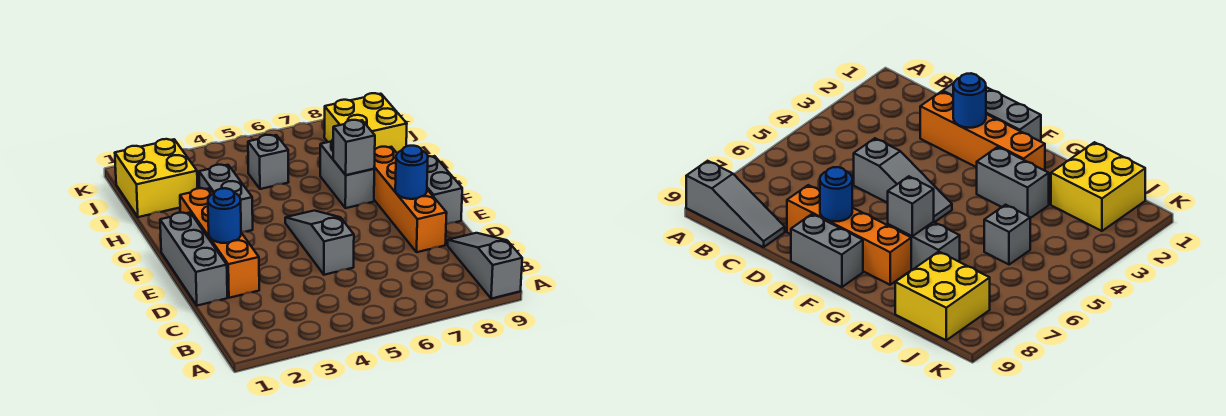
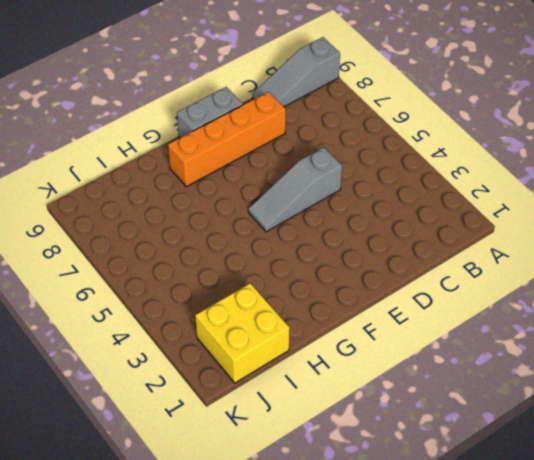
none -> grey 1x3 brick [160,213,227,306]
none -> orange 1x4 brick [180,188,259,298]
none -> grey 1x2 brick [199,165,253,232]

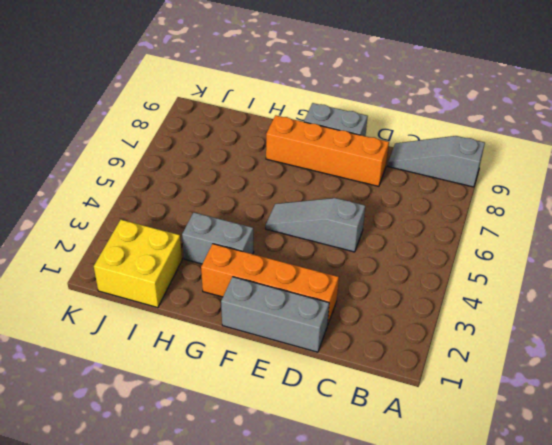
none -> grey 1x2 brick [320,140,374,208]
none -> grey 1x1 brick [248,135,289,189]
none -> yellow 2x2 brick [324,93,407,153]

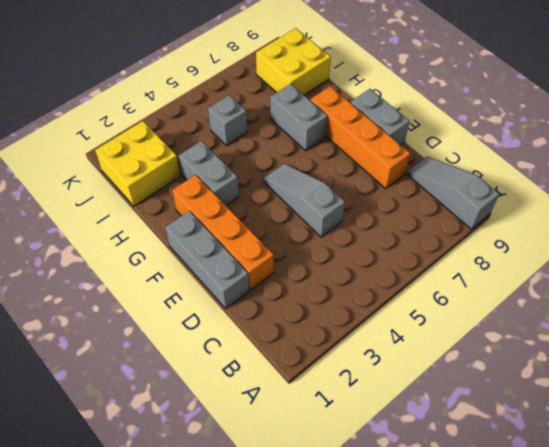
none -> blue 1x1 round brick [208,188,241,243]
none -> blue 1x1 round brick [395,146,428,199]
none -> grey 1x1 brick [333,120,375,175]

